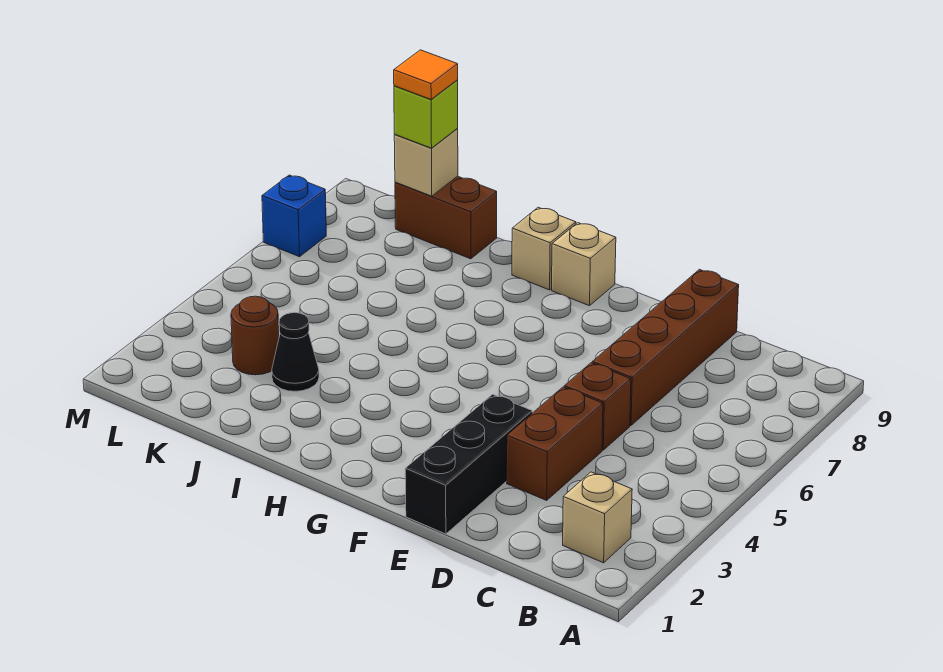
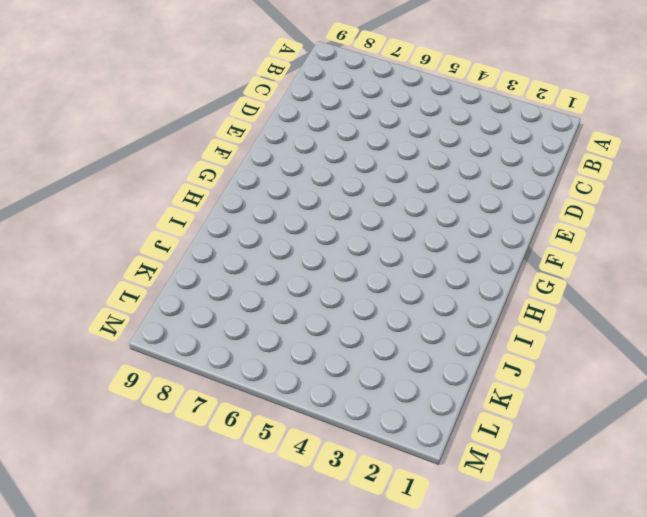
none -> tan 1x1 brick [563,472,632,563]
none -> brown 1x2 brick [507,387,603,500]
none -> brown 1x1 brick [564,363,631,450]

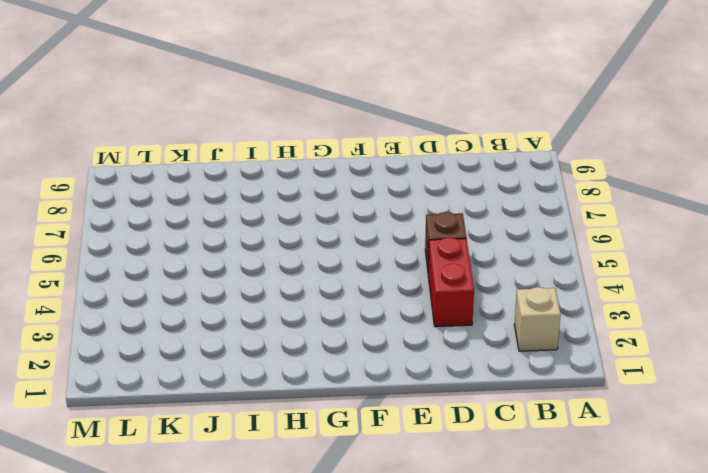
red 1x2 brick [428,237,474,327] -> brown 1x2 brick [507,387,603,500]
none -> brown 1x4 brick [592,269,739,426]
none -> black 1x3 brick [405,394,532,534]
none -> tan 1x1 brick [552,223,616,306]

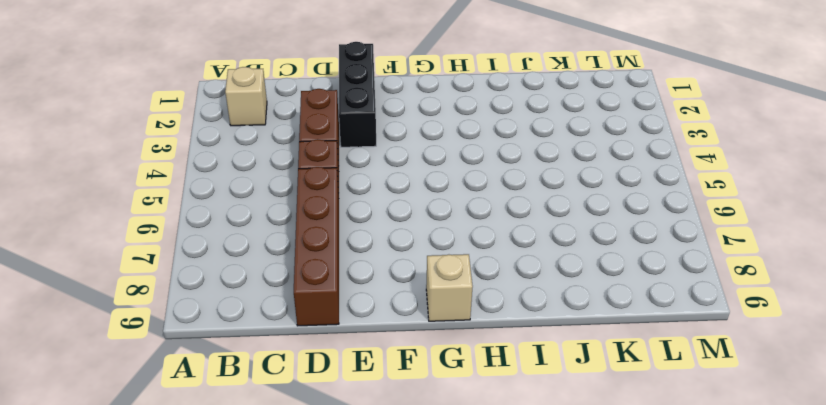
none -> tan 1x1 brick [512,207,576,290]
none -> black 1x1 cone [272,313,319,391]
none -> brown 1x2 brick [395,176,497,259]

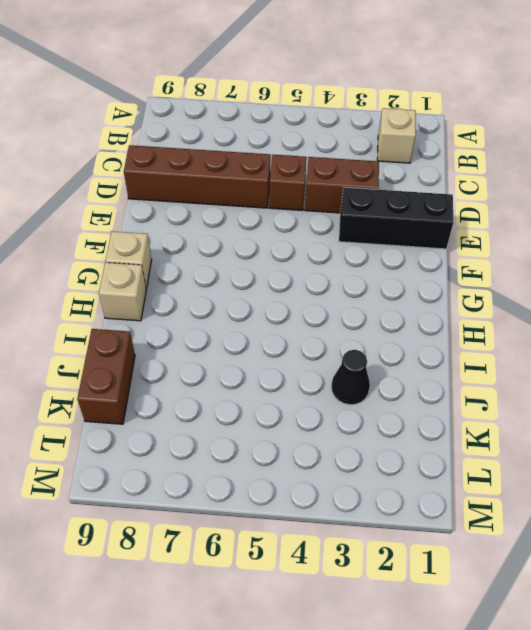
none -> brown 1x1 round brick [231,296,279,375]
none -> blue 1x1 brick [262,175,326,257]
none -> tan 1x1 brick [394,129,458,196]

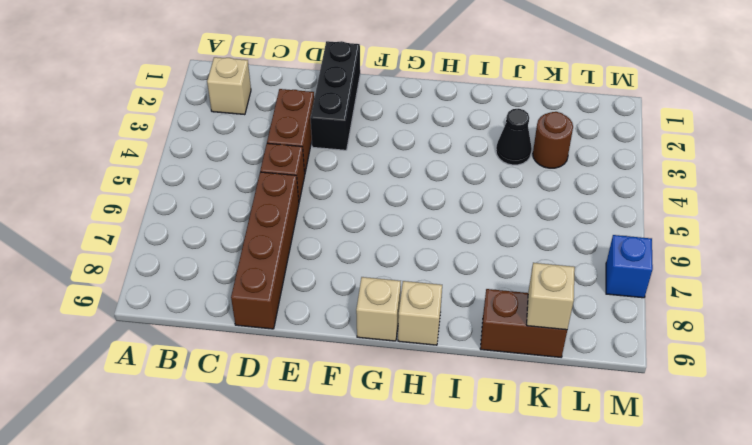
none -> lime 1x1 brick [394,80,458,148]
none -> orange 1x1 tile [394,50,458,99]

